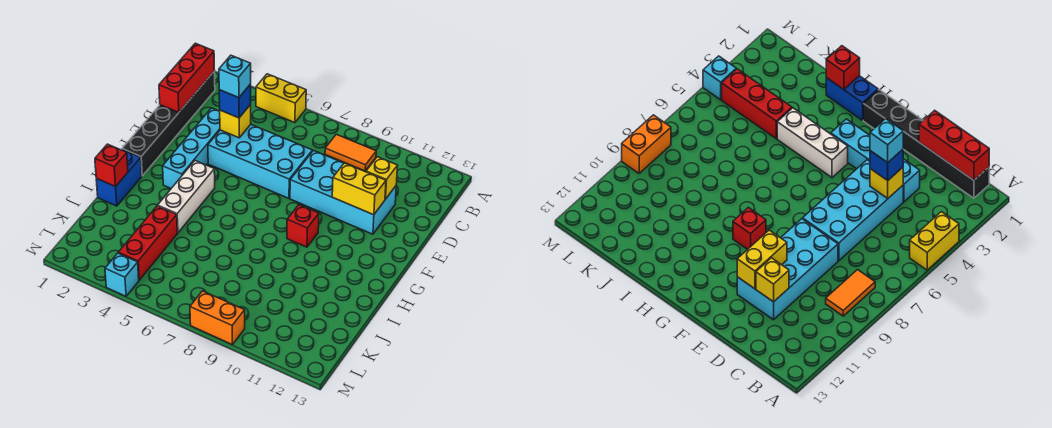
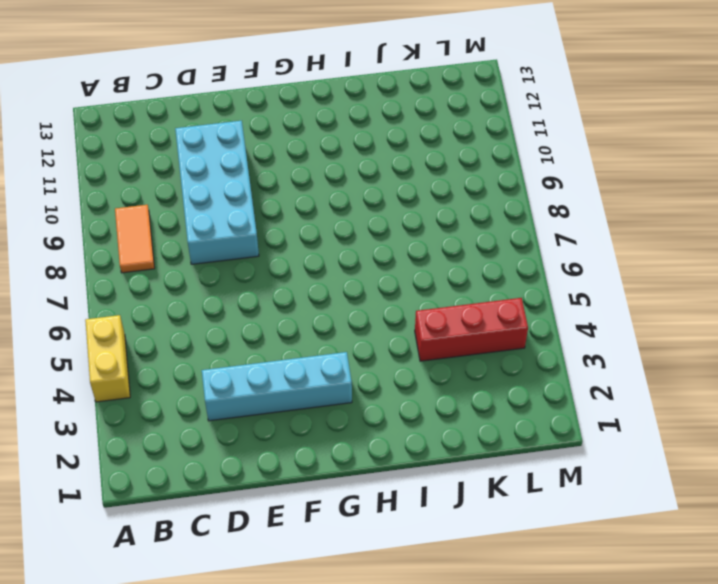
none -> black 1x6 brick [122,71,215,176]
none -> cyan 2x4 brick [208,125,312,198]
none -> white 1x3 brick [158,161,215,233]

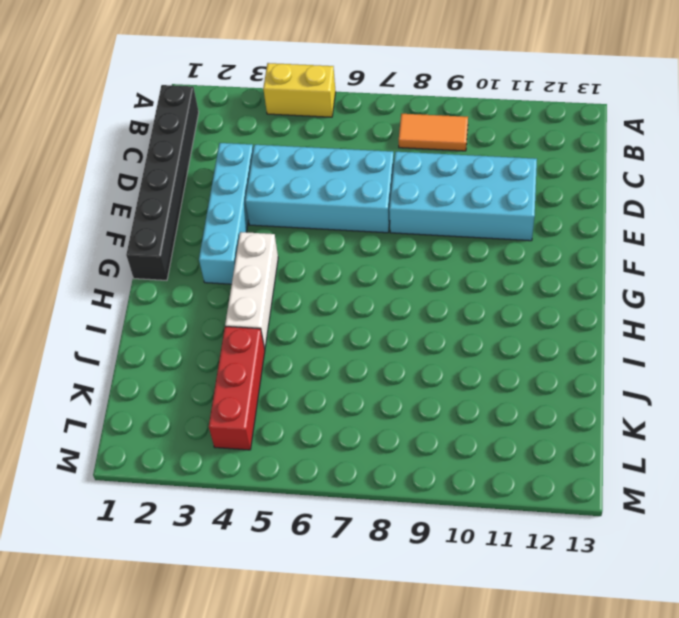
none -> red 1x1 brick [287,205,319,247]
none -> blue 1x2 brick [96,149,142,206]
none -> cyan 1x1 brick [105,253,139,296]

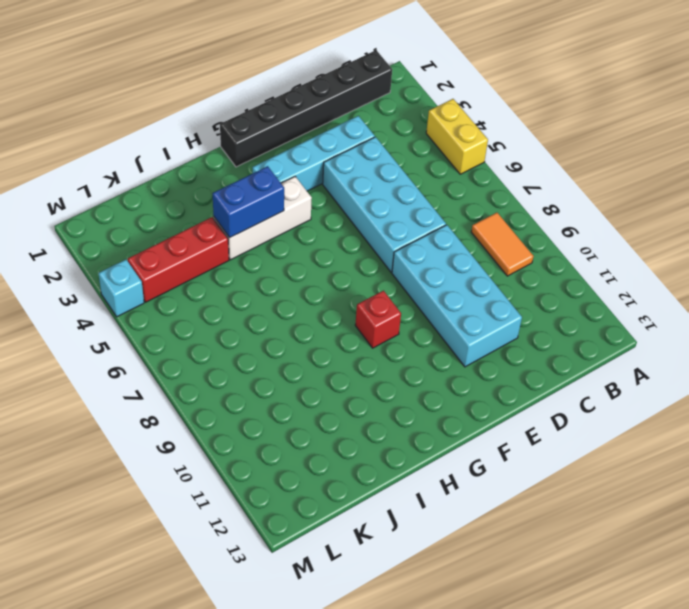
blue 1x2 brick [212,166,284,238] -> blue 1x2 brick moved to [96,149,142,206]
none -> orange 1x2 brick [190,291,245,344]
none -> red 1x3 brick [159,43,215,112]
none -> yellow 1x1 brick [220,105,251,138]

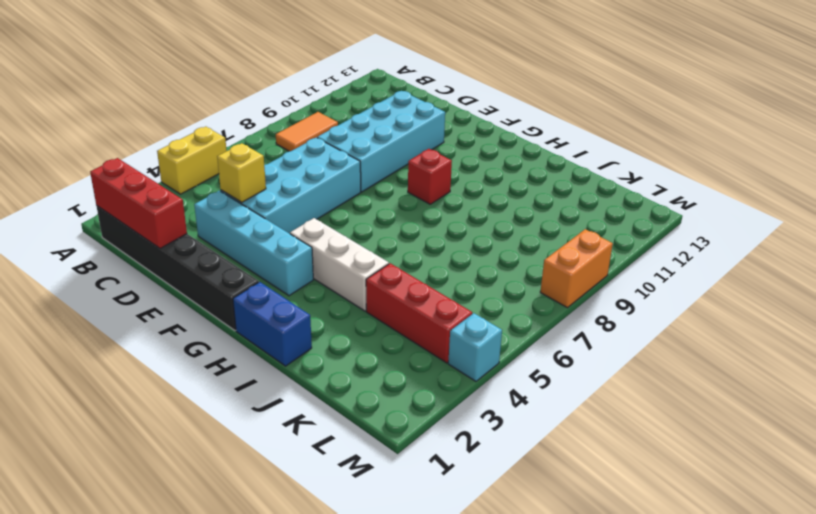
none -> yellow 1x1 brick [366,157,398,199]
none -> yellow 1x2 brick [332,163,386,215]
none -> red 1x1 brick [95,144,128,187]

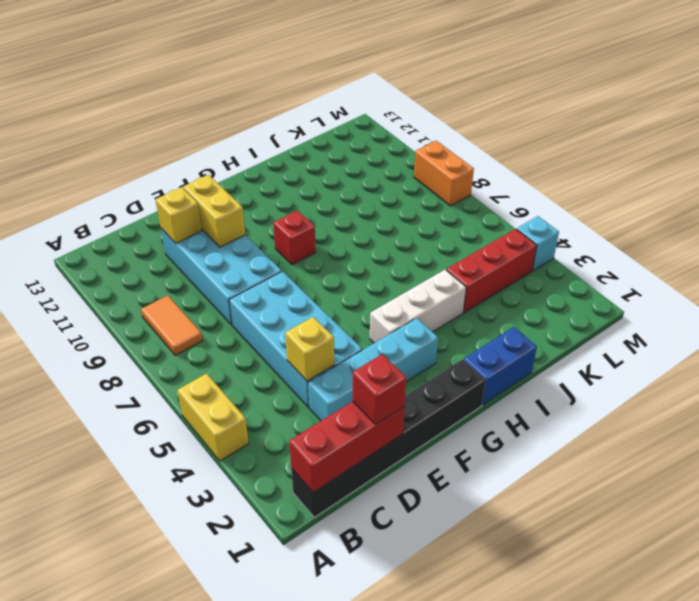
red 1x1 brick [353,354,406,424] -> red 1x1 brick moved to [95,144,128,187]
none -> blue 1x1 brick [219,84,251,118]
none -> cyan 1x1 brick [219,55,251,98]

